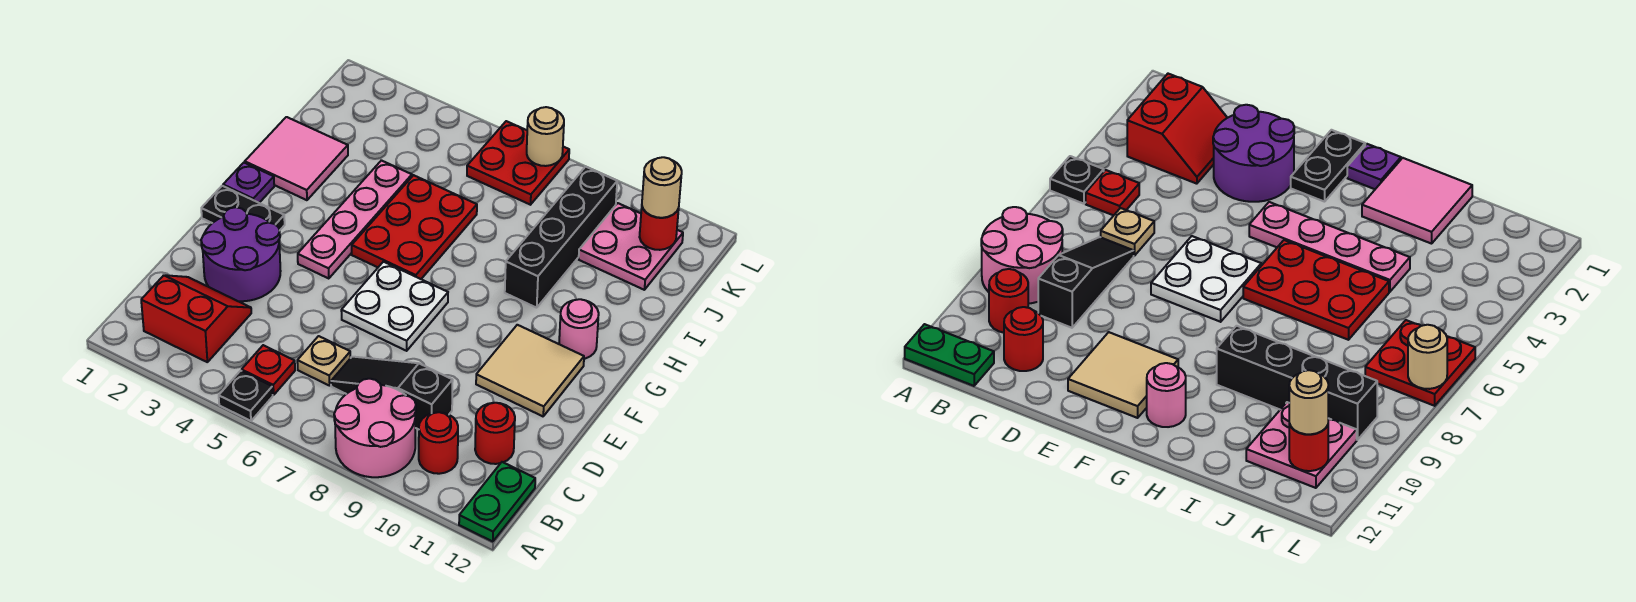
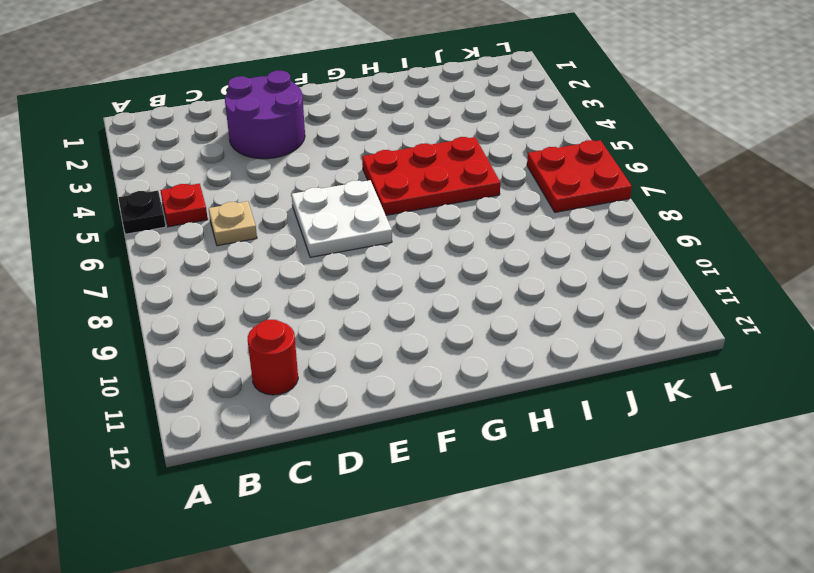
none -> pink 2x2 round brick [334,379,416,477]
none -> green 1x2 plate [459,462,535,542]
none -> red 2x2 slope [141,275,251,362]

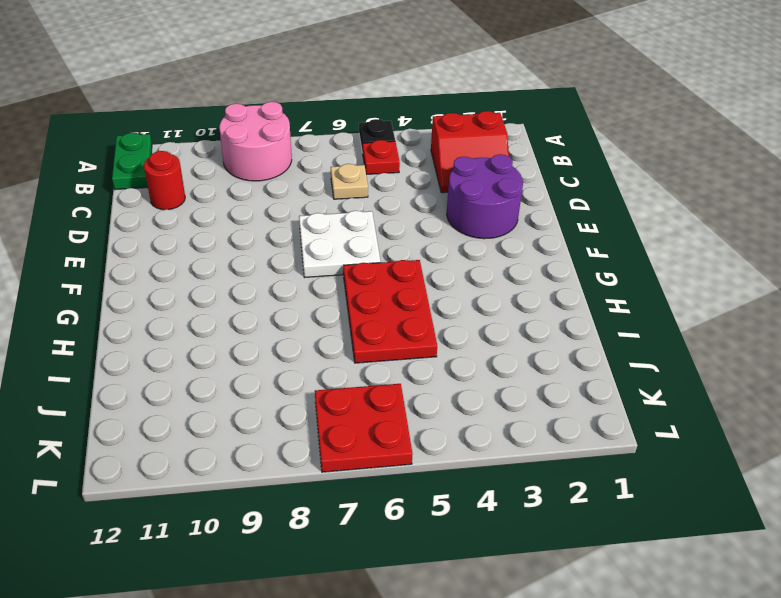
none -> red 1x1 round brick [419,412,458,474]
none -> black 1x3 slope [331,357,453,429]
none -> tan 2x2 tile [476,325,584,416]

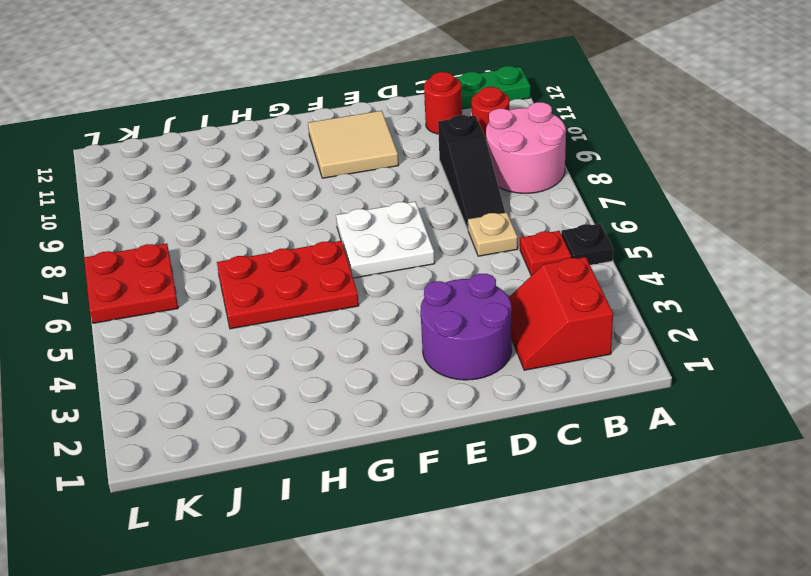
none -> black 1x2 plate [201,186,285,230]
none -> pink 1x4 plate [298,160,412,279]
none -> purple 1x1 plate [223,163,274,203]

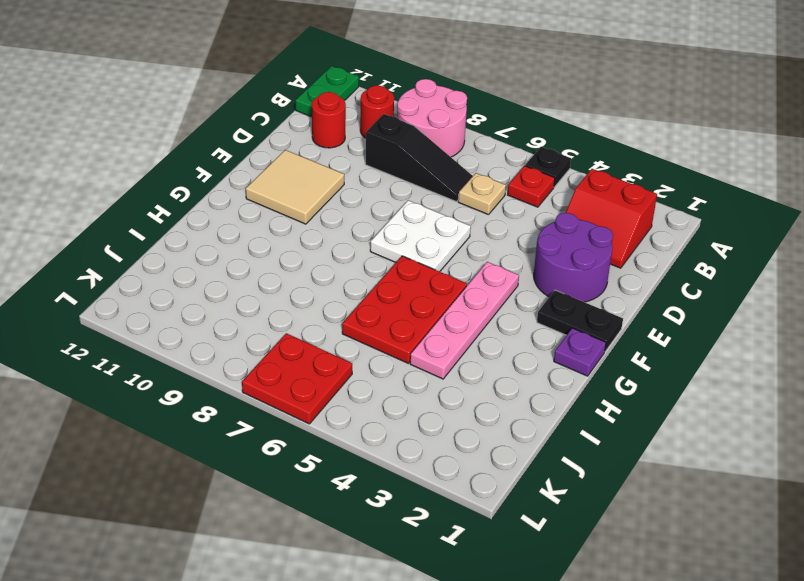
none -> pink 1x1 round brick [559,299,599,359]
none -> pink 2x2 tile [245,117,348,200]
none -> black 1x4 brick [505,167,617,308]

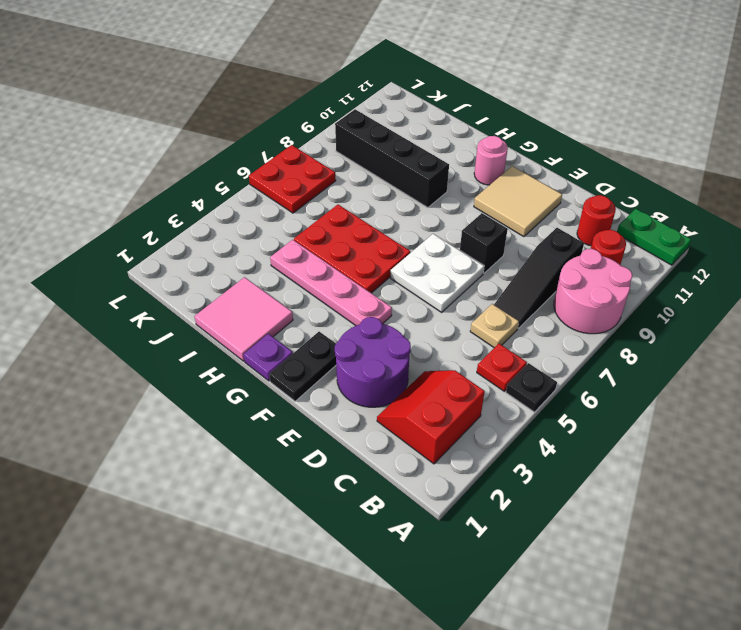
black 1x1 brick [460,213,508,273] -> none
none -> pink 2x2 plate [579,203,683,290]
none -> red 1x1 round brick [640,207,679,250]
none -> tan 1x1 round brick [527,107,564,166]

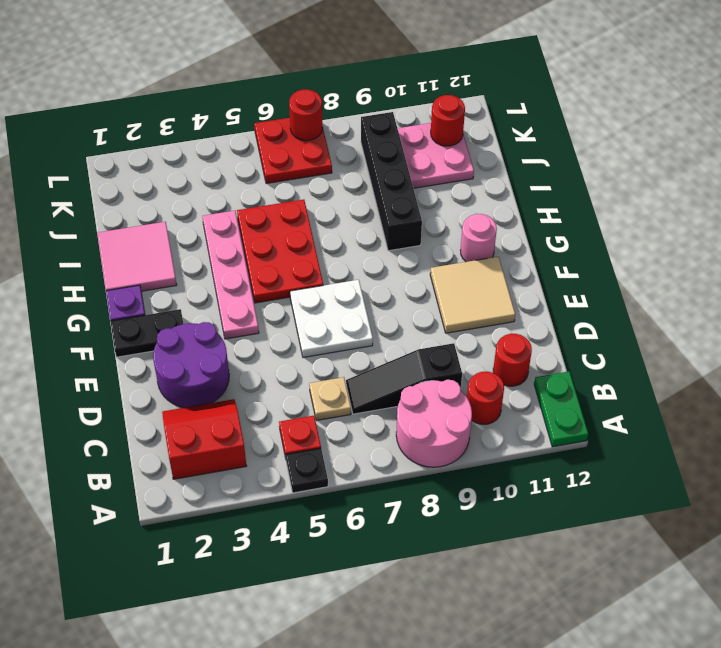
red 1x1 round brick [289,89,323,141] -> tan 1x1 round brick [527,107,564,166]
none -> tan 1x1 round brick [642,157,682,218]

